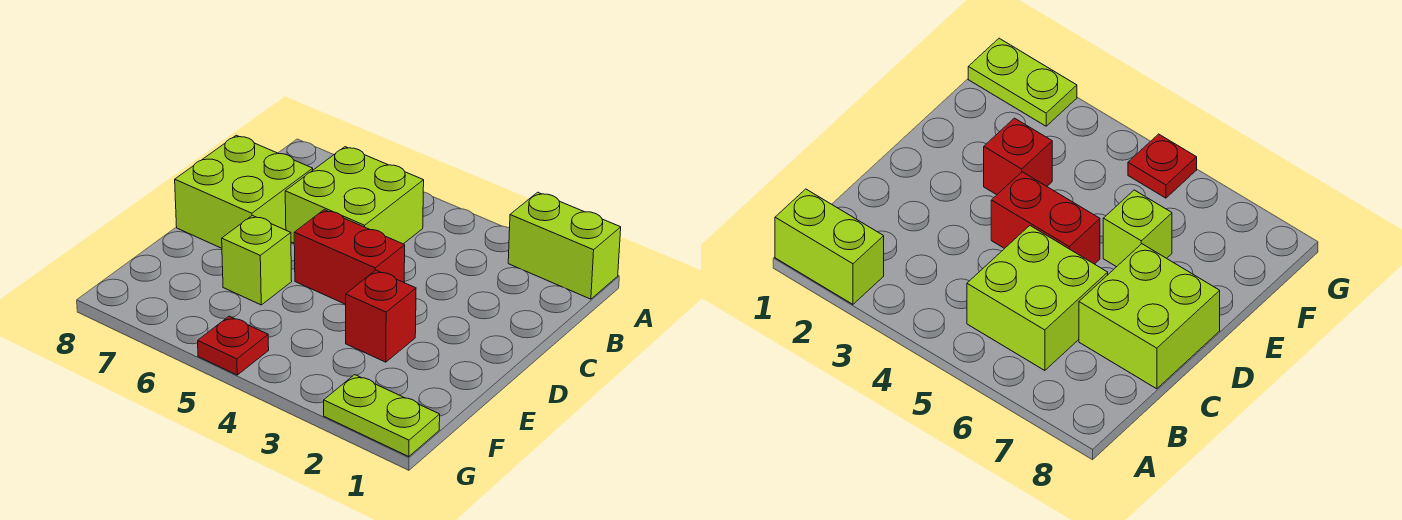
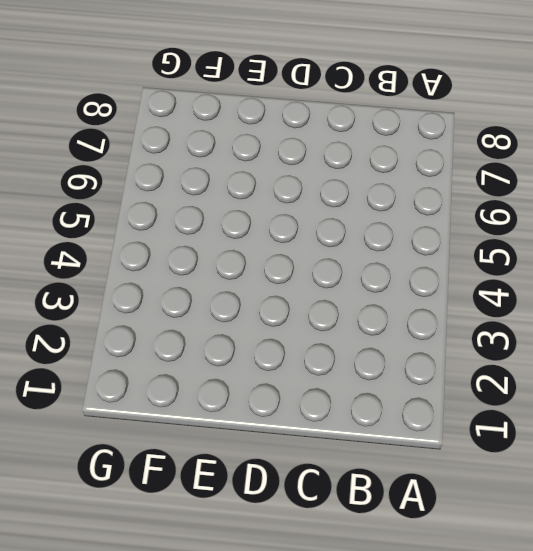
none -> lime 1x2 brick [508,192,621,299]
none -> lime 2x2 brick [285,147,424,244]

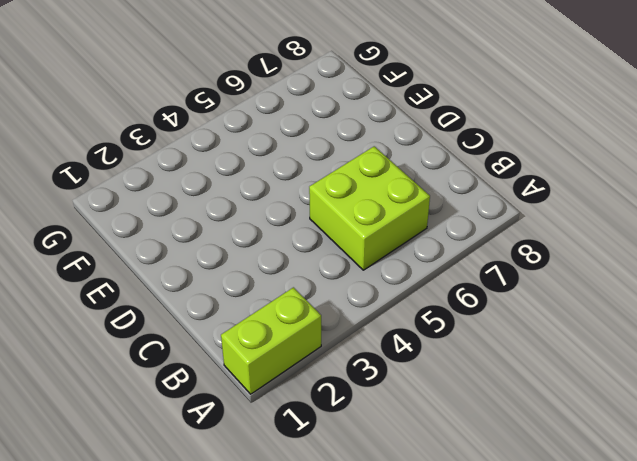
none -> lime 2x2 brick [175,135,313,248]
none -> red 1x2 brick [294,210,405,304]

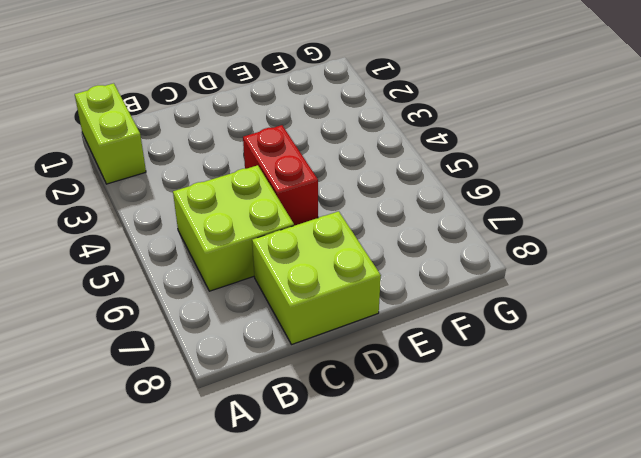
none -> red 1x1 brick [346,270,416,362]
none -> lime 1x1 brick [222,215,292,305]

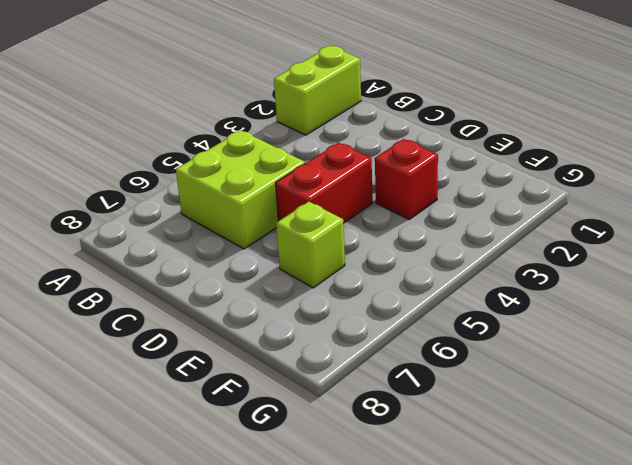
none -> lime 2x2 brick [175,135,313,248]
none -> lime 1x2 plate [324,375,440,457]

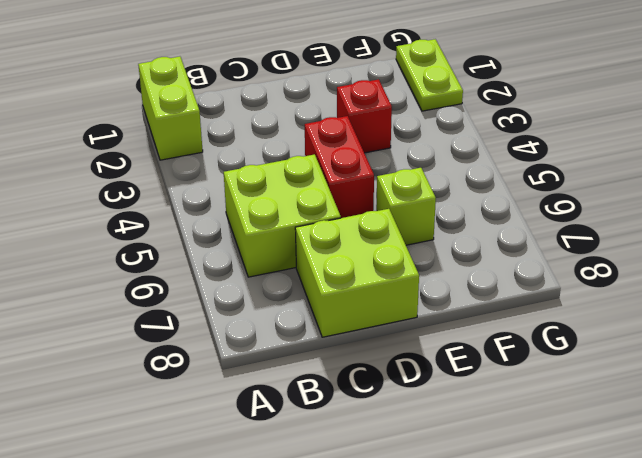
none -> red 1x1 plate [198,316,269,375]

